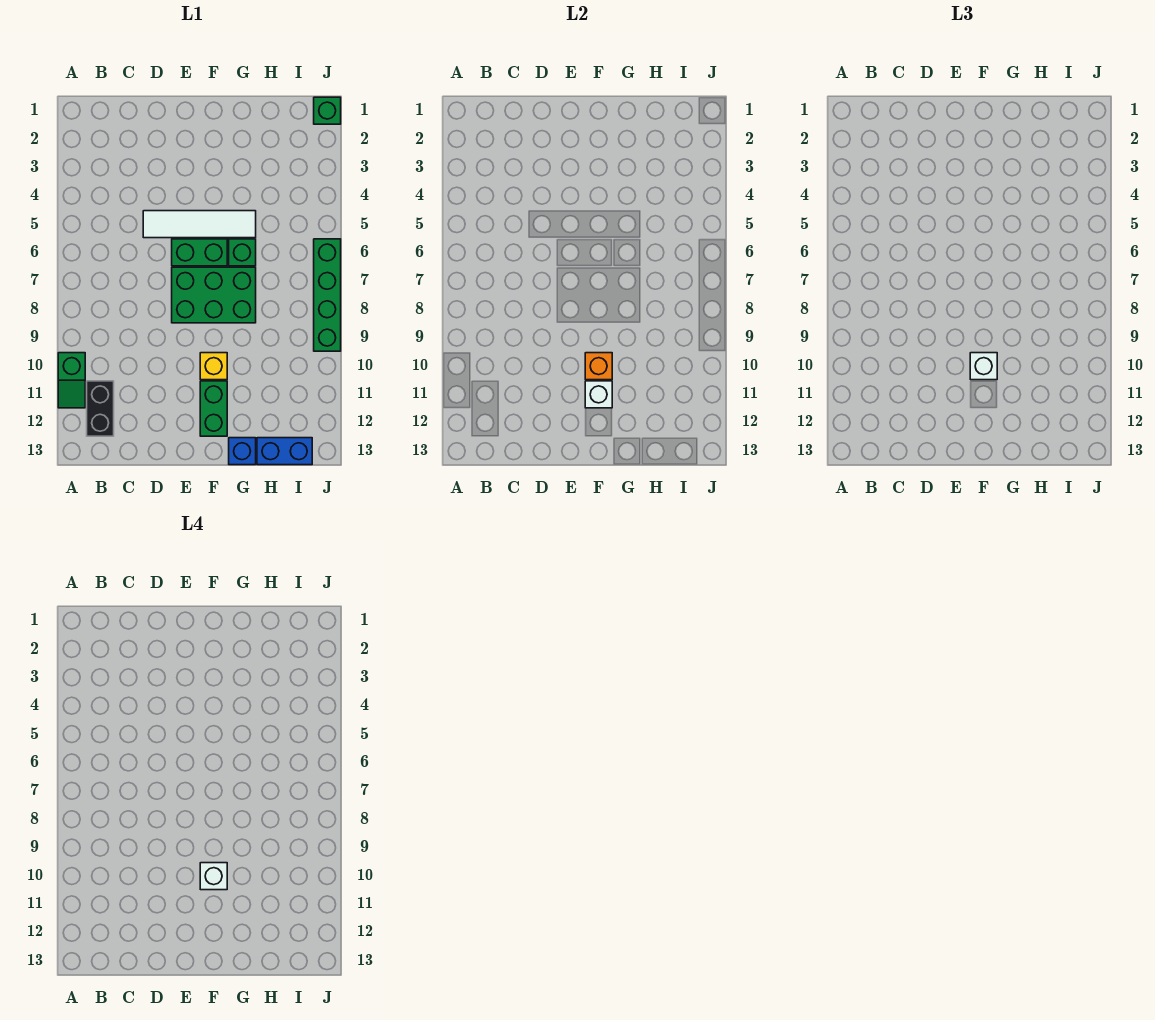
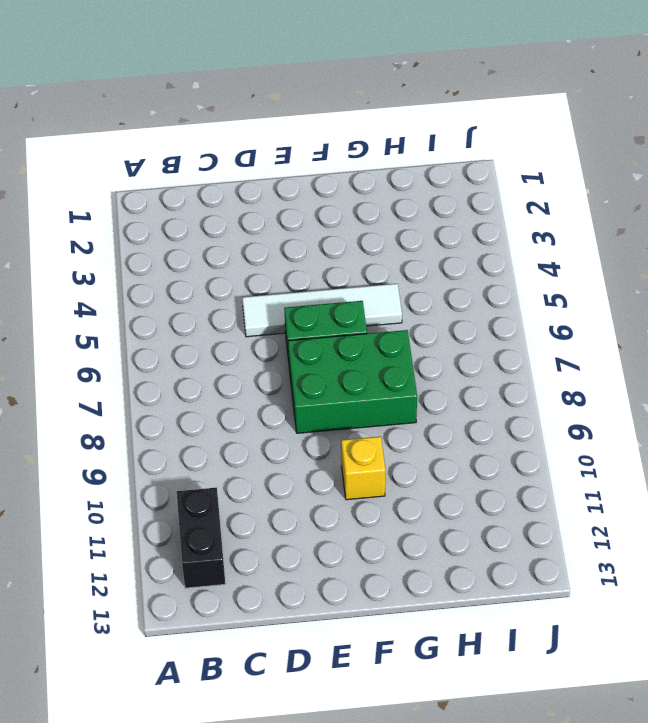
none -> green 1x2 slope [58,353,85,408]
none -> green 1x2 brick [200,381,227,436]
none -> green 1x1 brick [229,239,256,266]

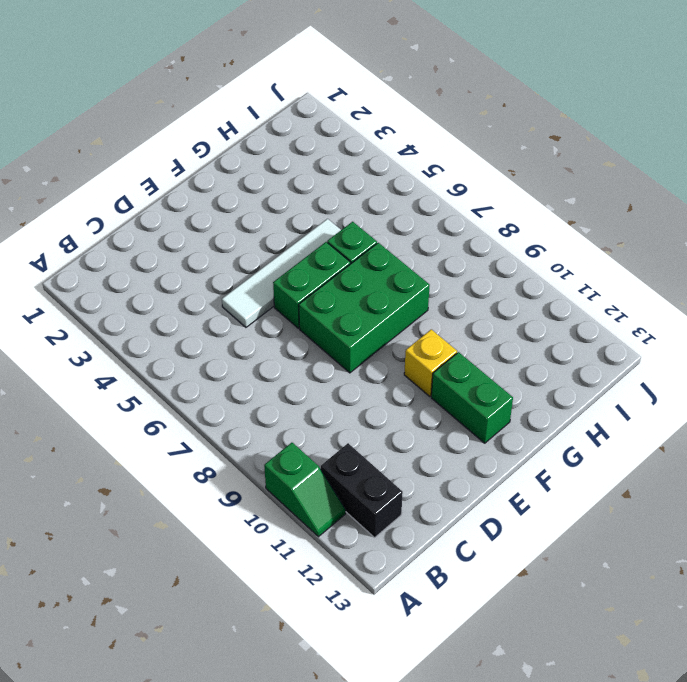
none -> blue 1x1 brick [229,438,256,465]
none -> blue 1x2 brick [257,438,312,465]
none -> green 1x1 brick [314,97,341,124]

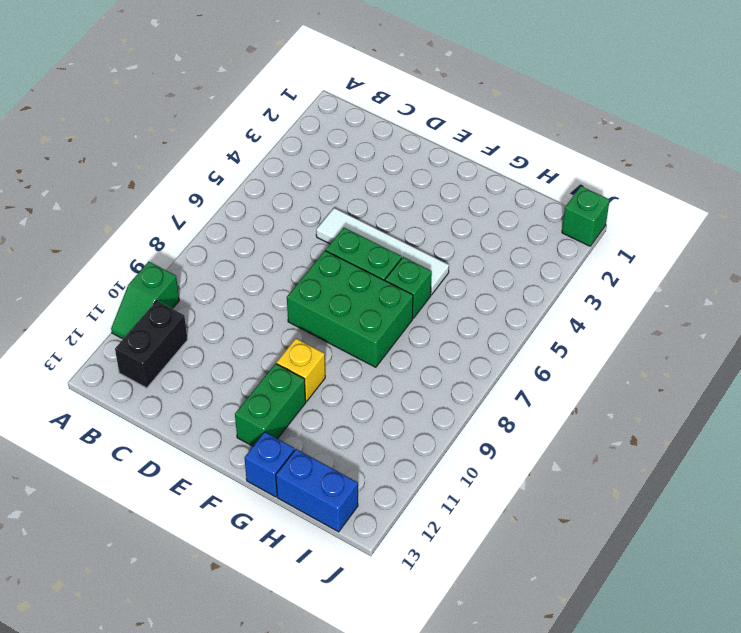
none -> green 1x4 brick [314,239,341,351]
none -> orange 1x1 brick [585,353,612,380]
none -> white 1x1 brick [585,381,612,408]

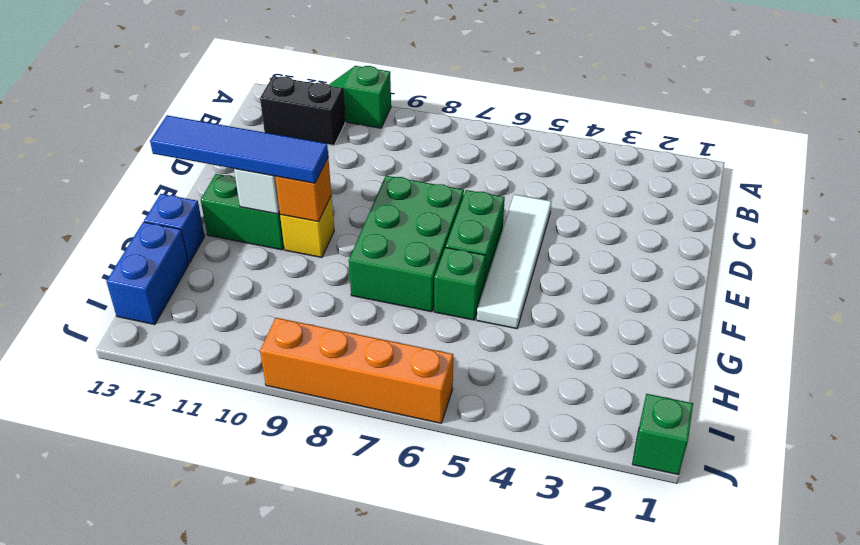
blue 1x4 tile [150,115,328,183] -> white 1x1 brick [970,353,997,380]
orange 1x4 brick [260,318,453,423] -> green 1x4 brick [314,239,341,351]
none -> white 1x1 brick [200,863,227,890]

